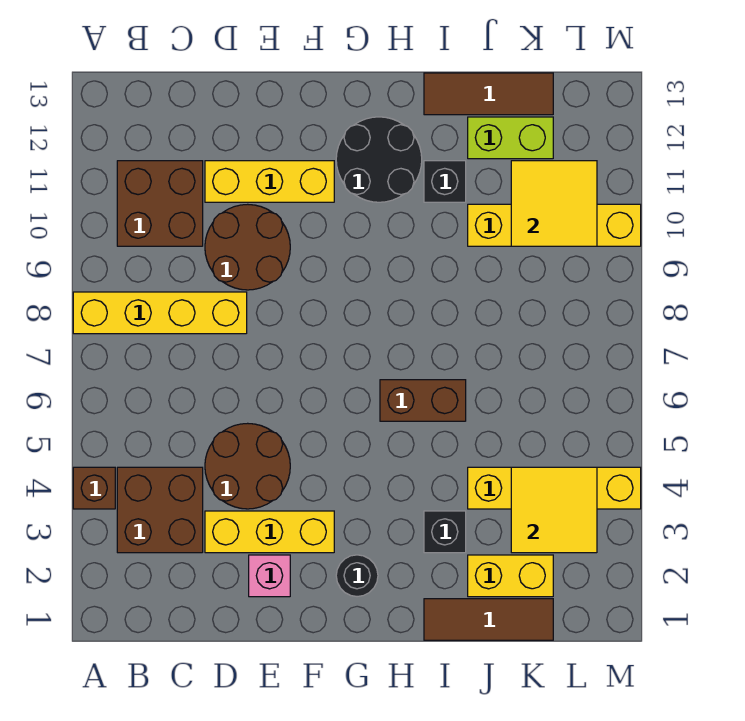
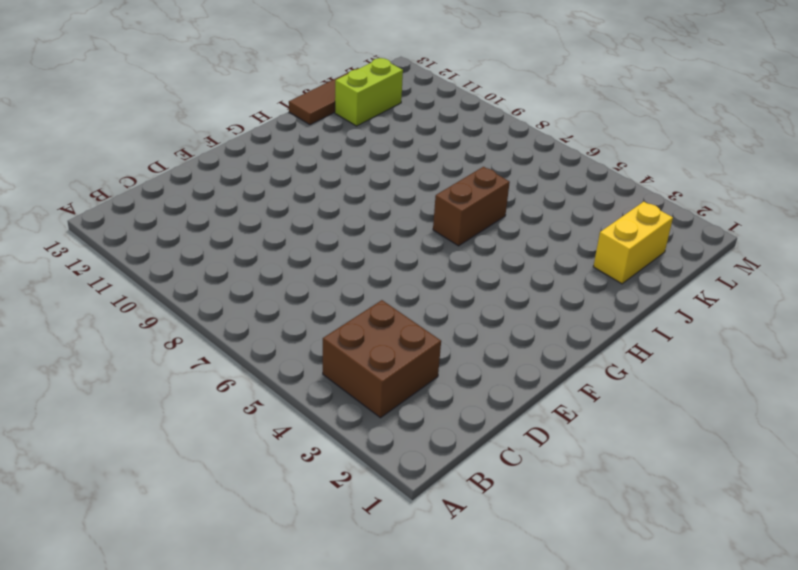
none -> brown 1x1 brick [73,467,115,509]
none -> yellow 1x4 brick [73,292,247,334]
none -> brown 2x2 brick [117,161,203,246]

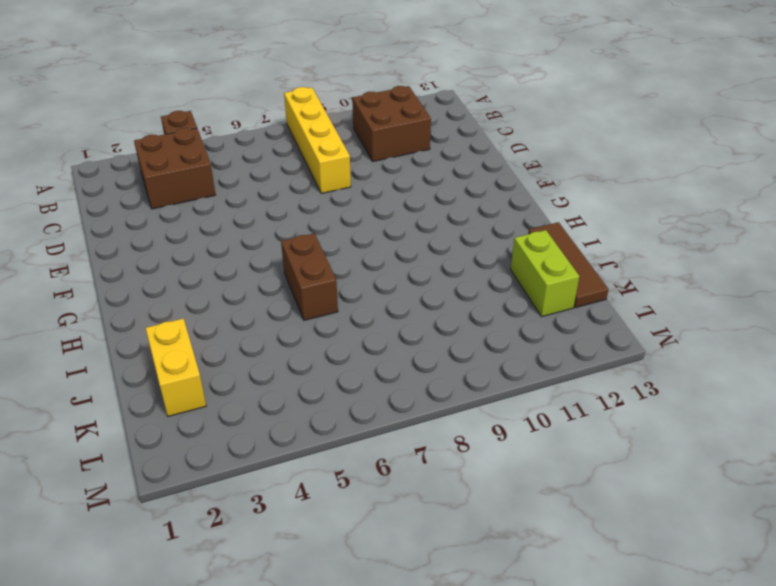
none -> yellow 1x3 brick [205,511,334,553]
none -> brown 2x2 round brick [205,423,290,509]
none -> brown 2x2 round brick [205,204,290,290]

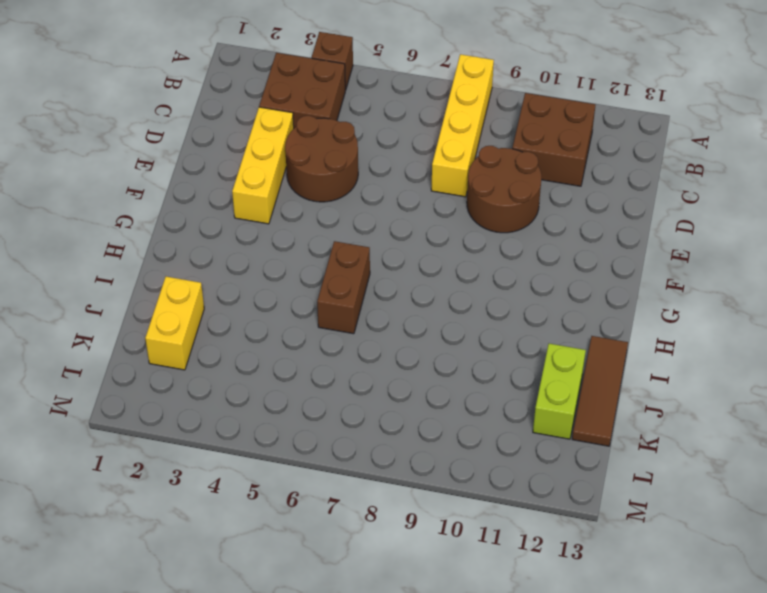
none -> yellow 1x3 brick [205,161,334,202]
none -> pink 1x1 brick [249,555,290,597]
none -> black 1x1 round brick [336,555,378,597]

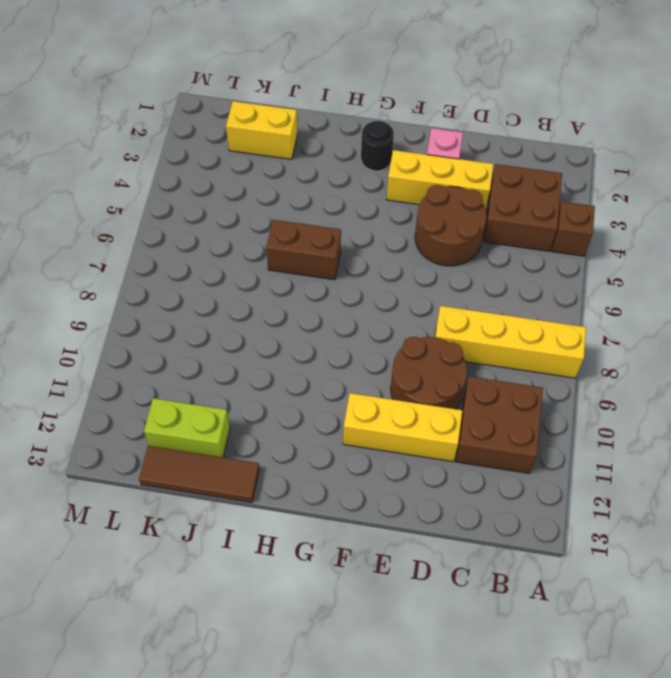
none -> black 2x2 round brick [336,117,422,202]
none -> brown 1x3 tile [424,599,553,640]
none -> black 1x1 brick [424,511,466,553]

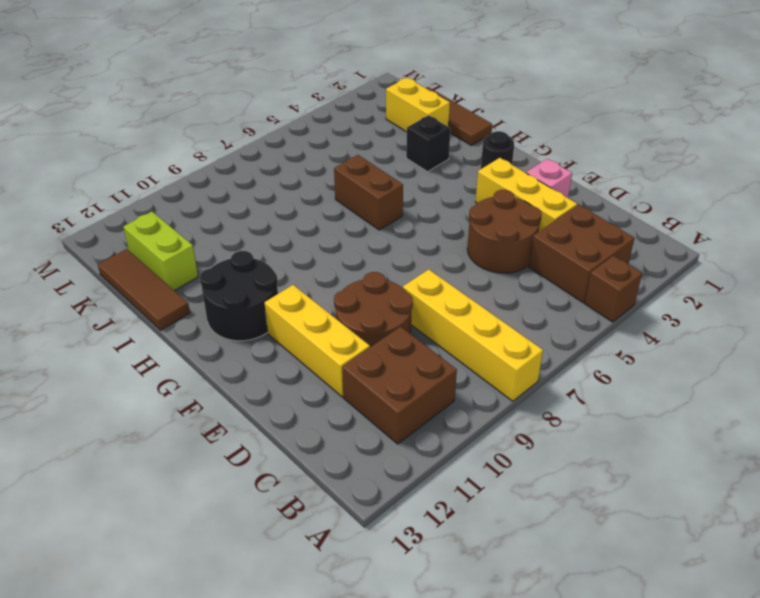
none -> black 1x1 brick [424,161,466,202]
none -> yellow 1x4 brick [468,467,641,509]
none -> yellow 1x4 brick [468,204,641,246]

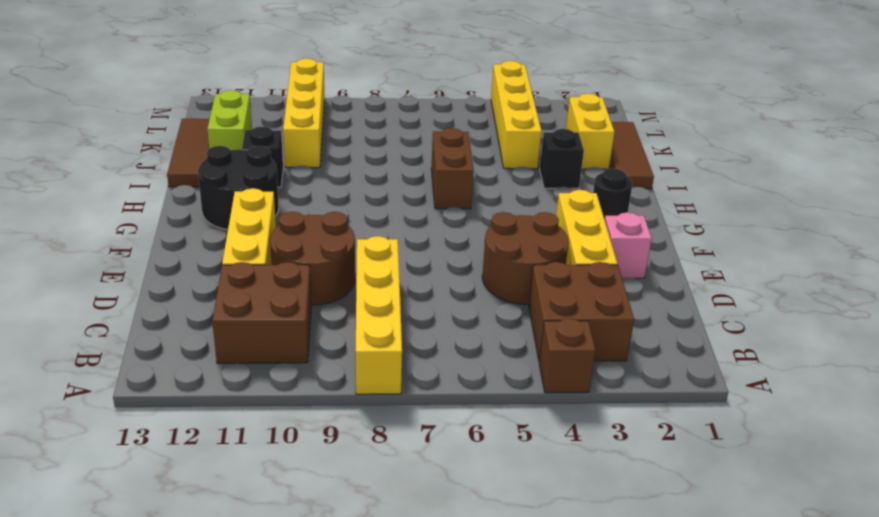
none -> yellow 2x2 tile [511,467,597,553]
none -> yellow 2x2 tile [511,161,597,246]

